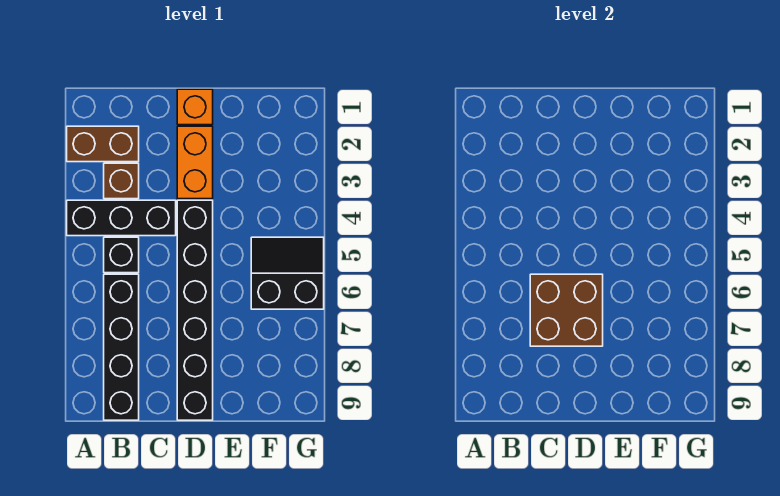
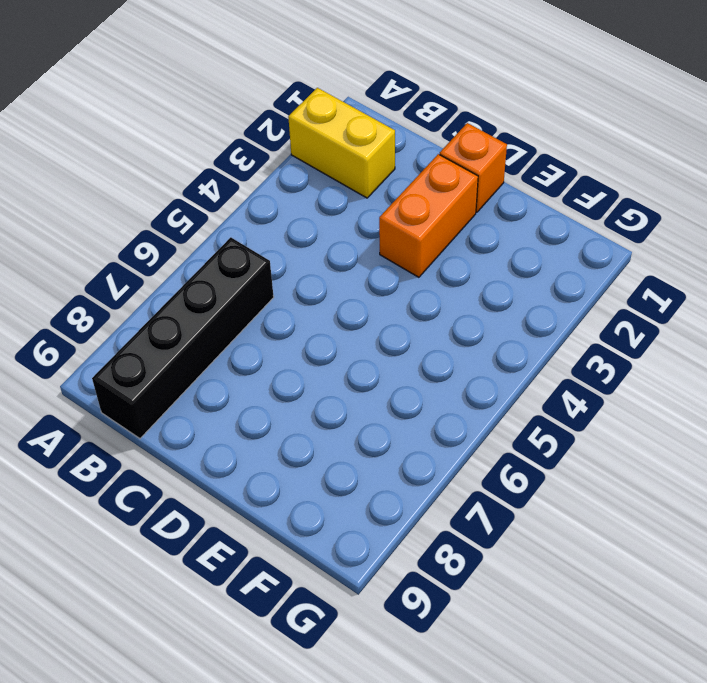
yellow 1x2 brick [288,88,395,198] -> brown 1x2 brick [67,126,139,162]
none -> black 1x3 brick [67,200,176,236]
none -> brown 1x1 brick [104,163,139,199]

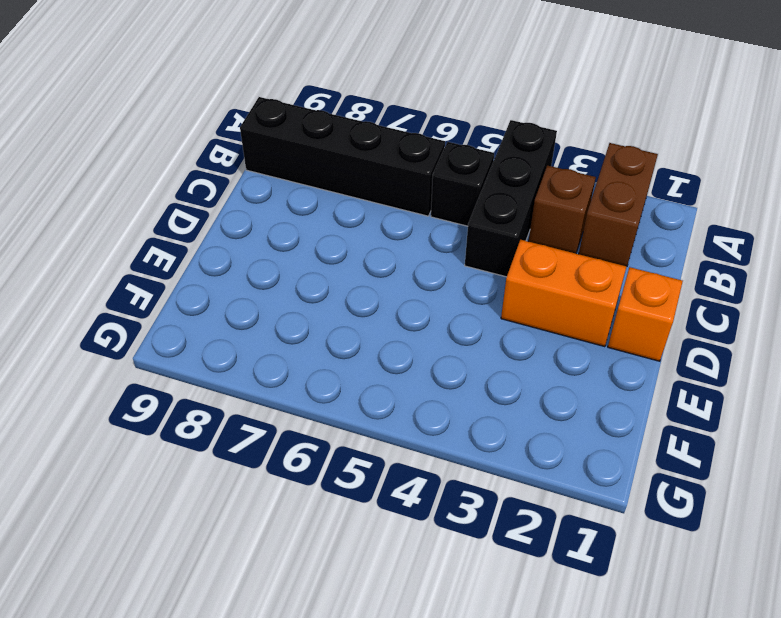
none -> black 1x6 brick [177,200,213,420]
none -> black 2x2 slope [251,237,324,309]

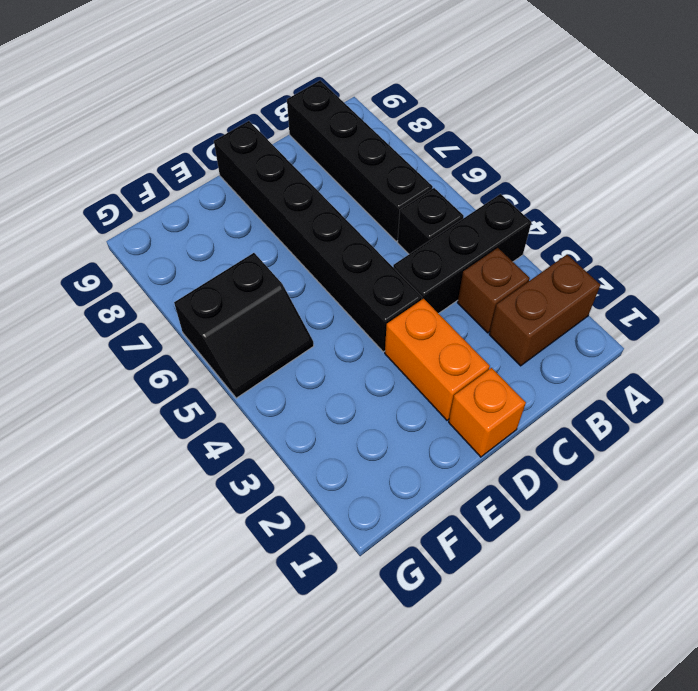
none -> brown 2x2 brick [530,274,603,346]

